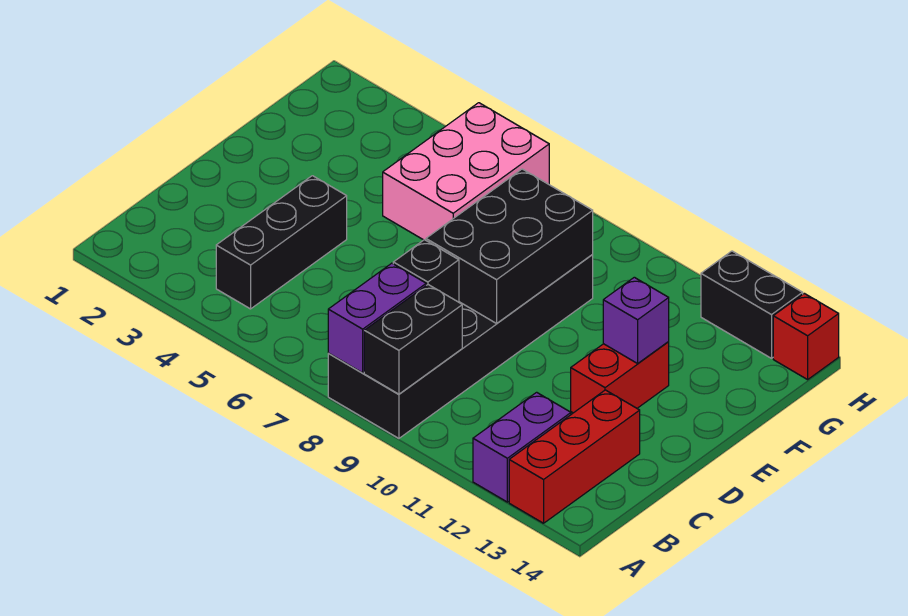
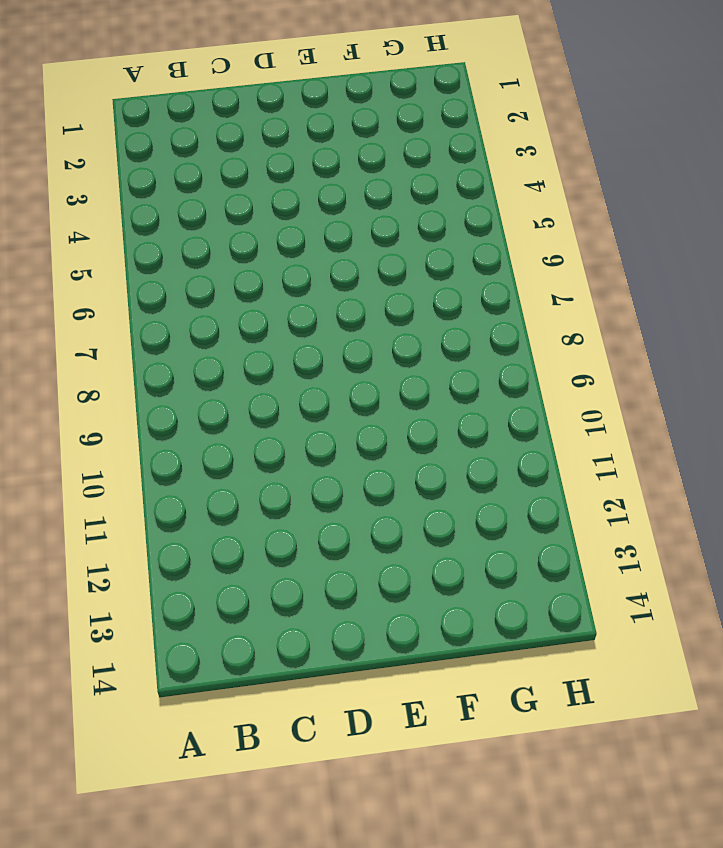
none -> black 2x6 brick [328,255,593,438]
none -> purple 1x2 brick [473,392,571,502]
none -> red 1x3 brick [509,390,640,523]

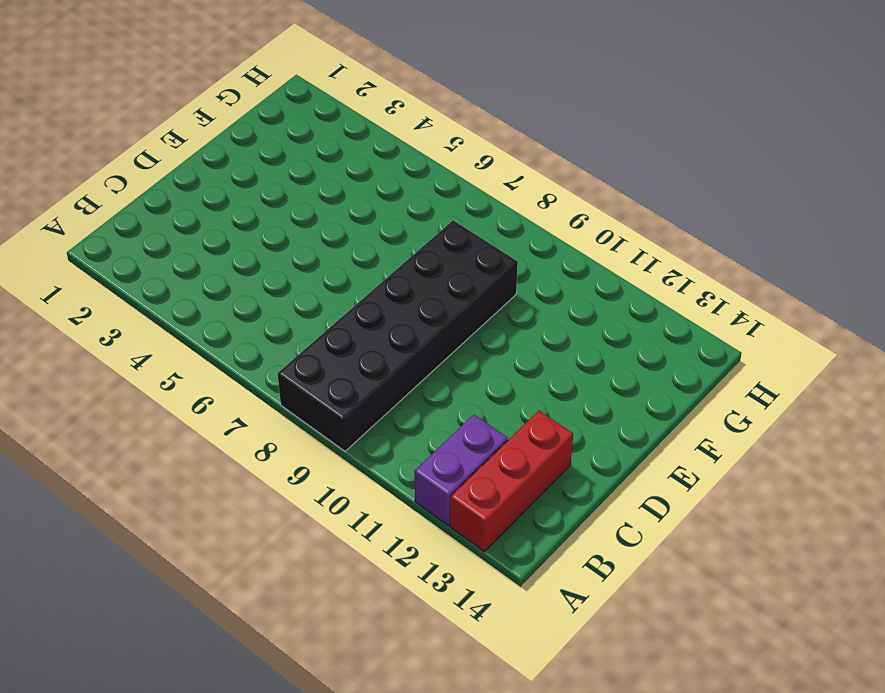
none -> black 1x3 brick [216,176,347,309]
none -> red 1x2 brick [571,342,669,413]
none -> pink 2x3 brick [383,103,549,240]

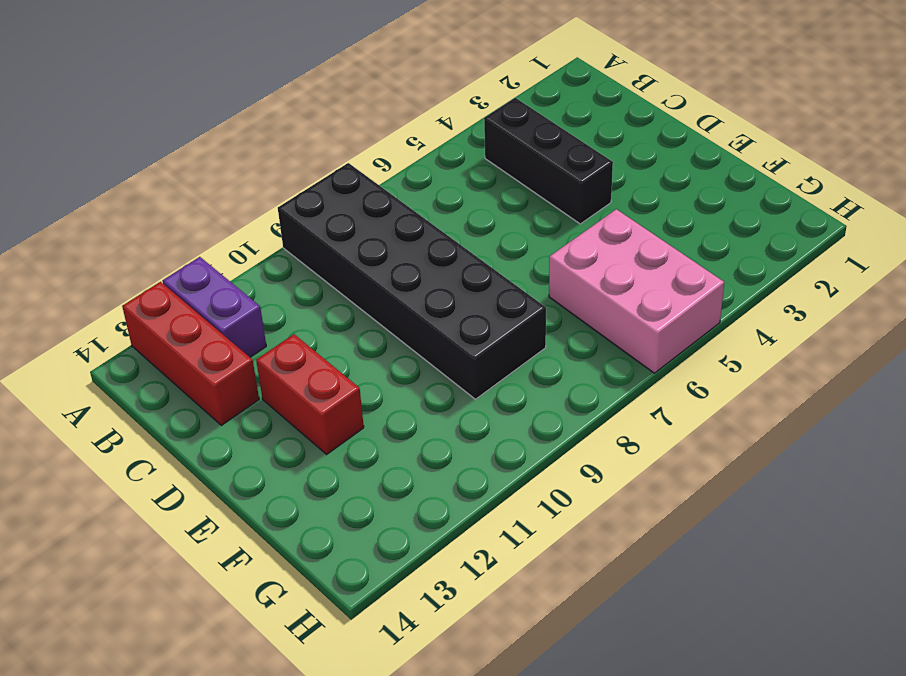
none -> black 1x2 brick [701,251,803,358]
none -> red 1x1 brick [773,293,839,380]
none -> purple 1x2 brick [328,263,426,373]

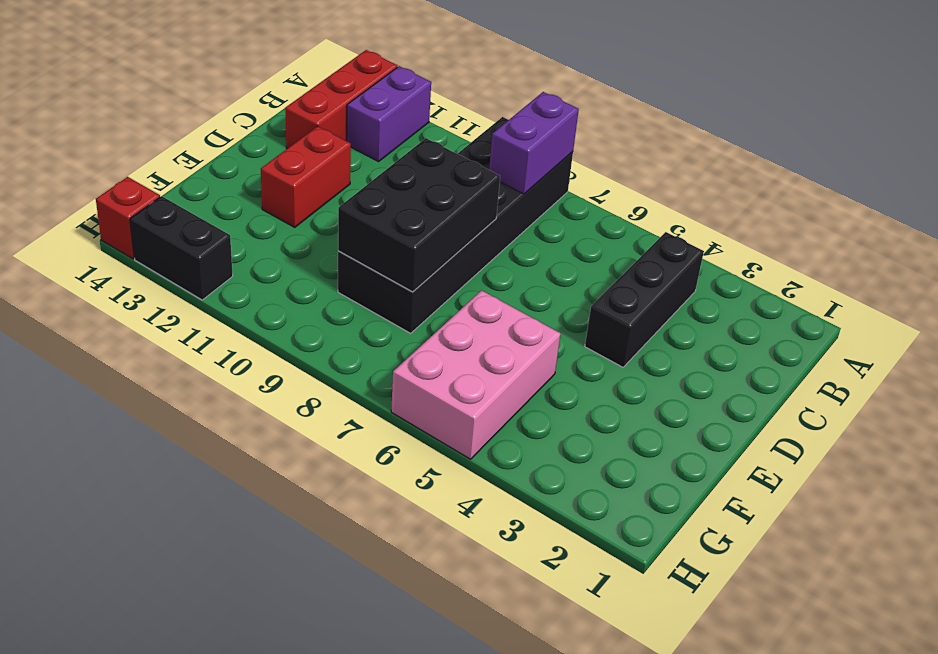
none -> black 1x2 brick [364,285,462,394]
none -> black 1x1 brick [393,240,459,302]
none -> purple 1x1 brick [603,277,669,363]

